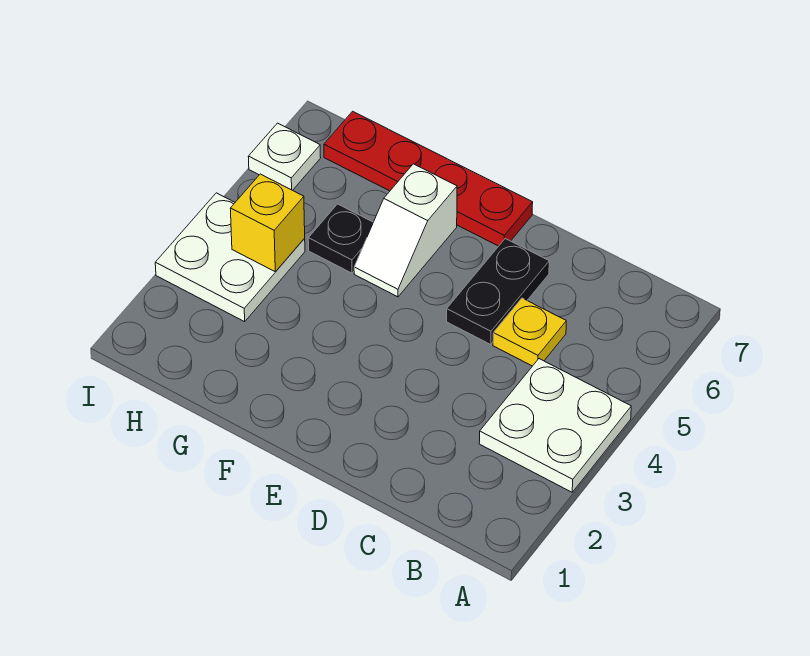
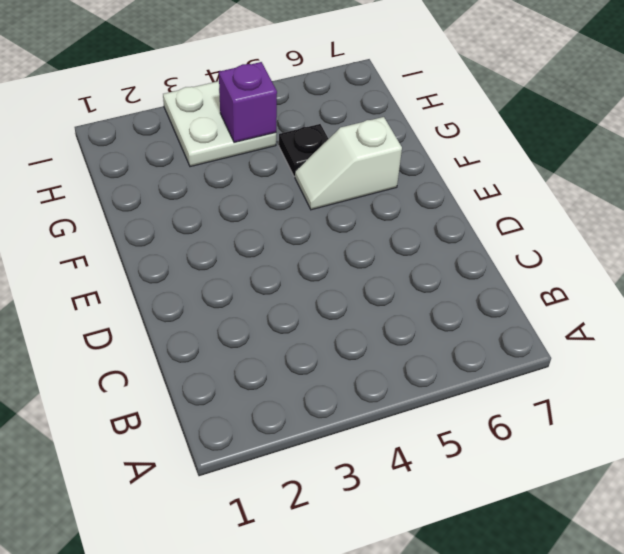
purple 1x1 brick [219,62,277,142] -> yellow 1x1 brick [230,174,305,272]
none -> white 2x2 plate [479,359,631,492]
none -> yellow 1x1 plate [493,298,566,366]

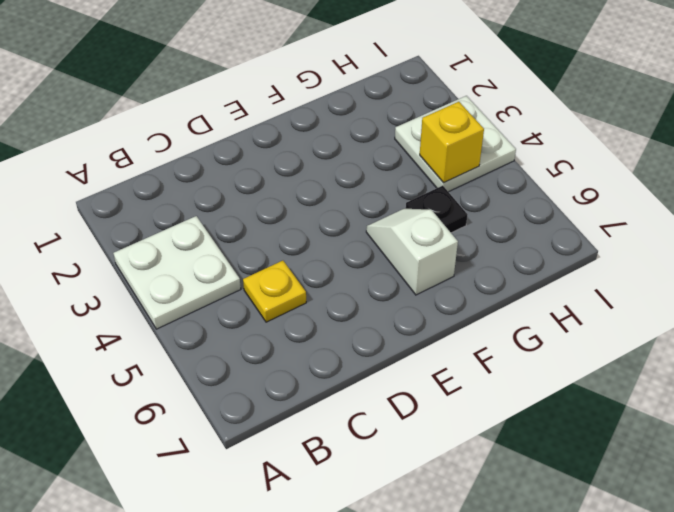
none -> black 1x2 plate [447,239,549,345]
none -> red 1x4 plate [324,111,533,246]

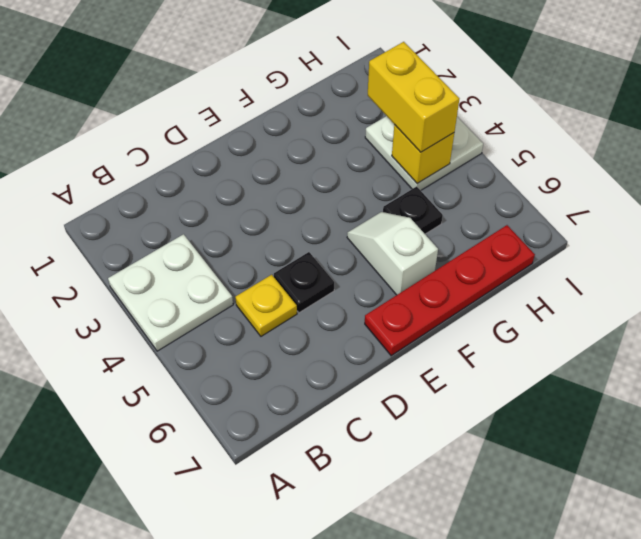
black 1x1 plate [274,252,334,313] -> black 1x2 plate [447,239,549,345]
yellow 1x2 brick [368,42,459,152] -> none
none -> white 1x1 plate [248,123,321,190]

